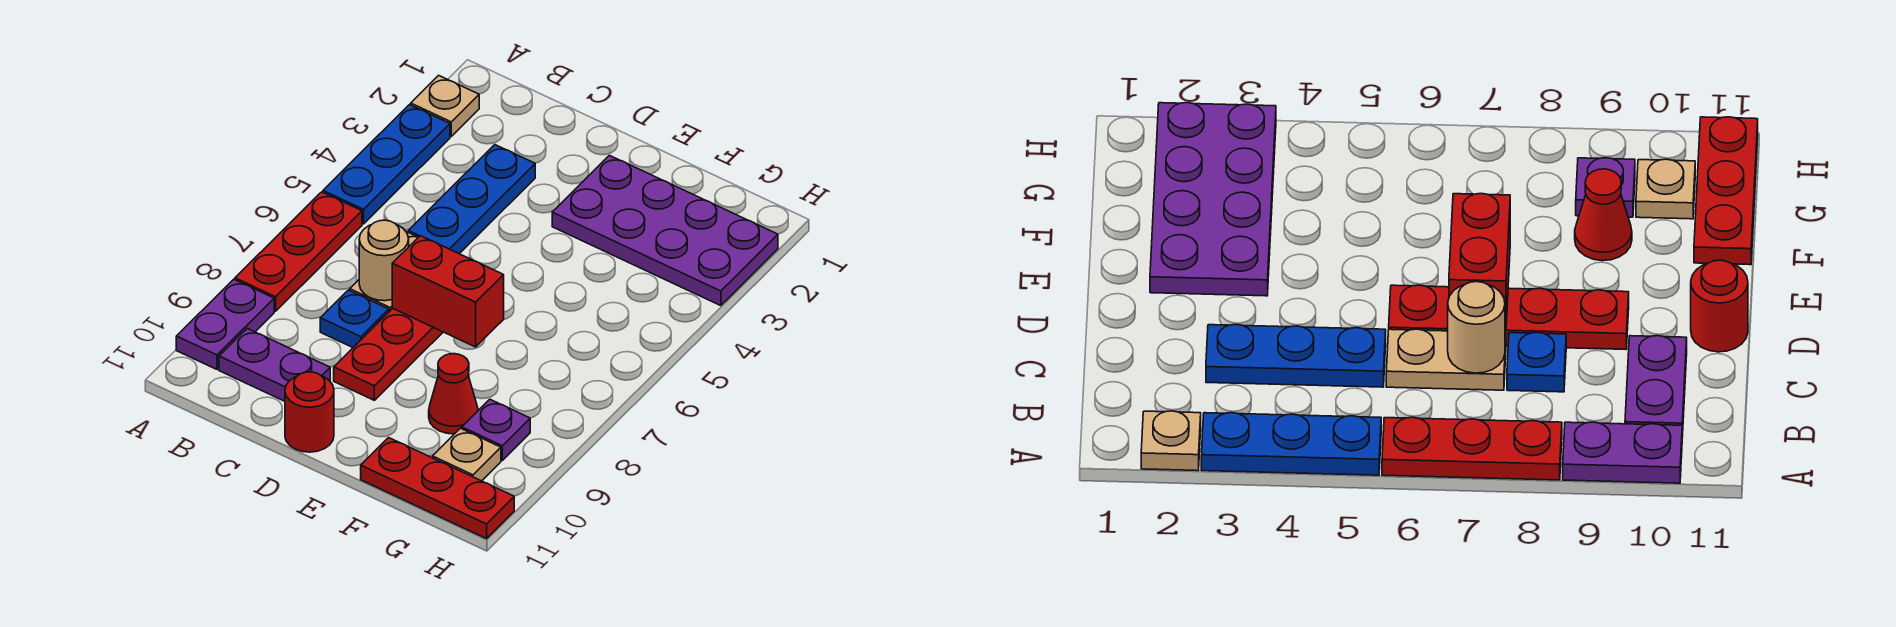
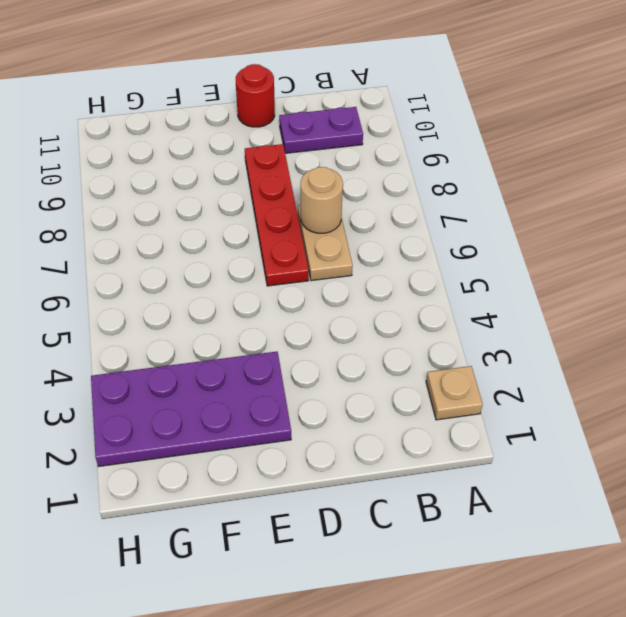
none -> blue 1x3 plate [323,105,450,224]
none -> red 1x3 plate [235,192,362,311]
none -> purple 1x2 plate [176,279,274,369]

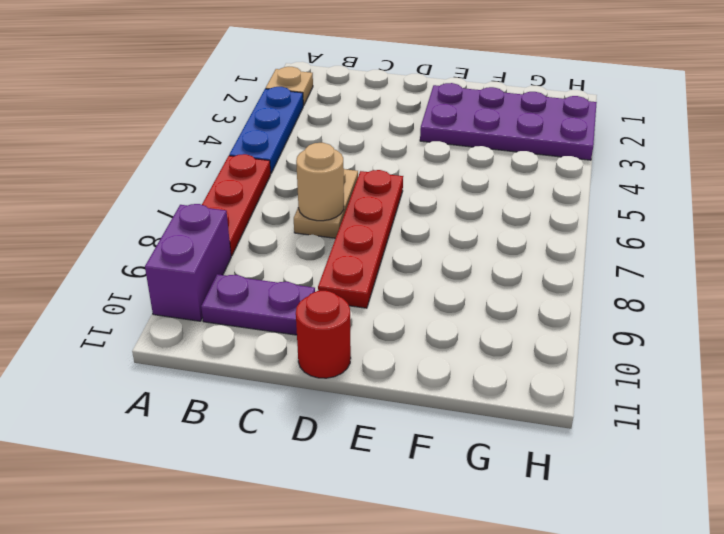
purple 1x2 brick [145,204,231,321] -> purple 1x2 plate [176,279,274,369]
none -> blue 1x3 plate [408,145,535,254]
none -> blue 1x1 plate [320,290,389,347]
none -> red 1x1 cone [429,354,478,434]

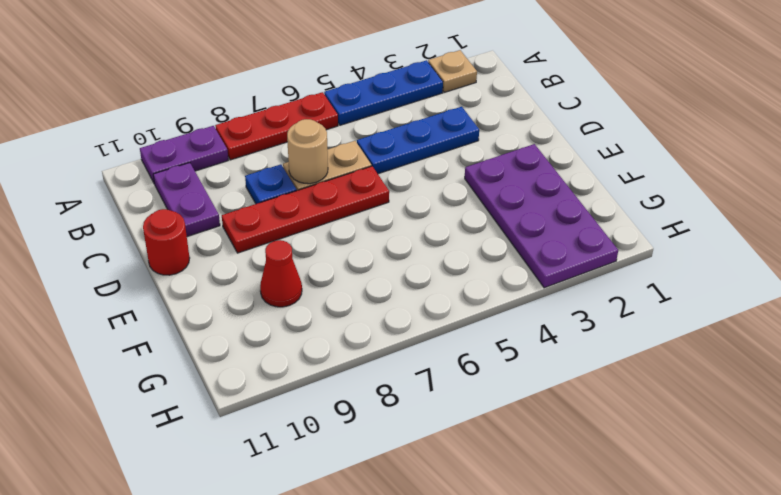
none -> red 1x3 plate [361,438,514,539]
none -> purple 1x1 plate [462,399,530,460]
none -> tan 1x1 plate [433,428,501,481]

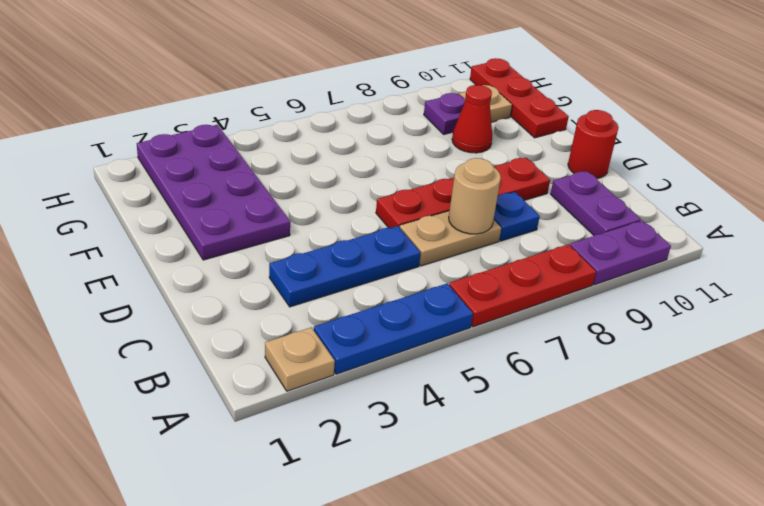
none -> red 1x2 brick [392,236,504,347]

